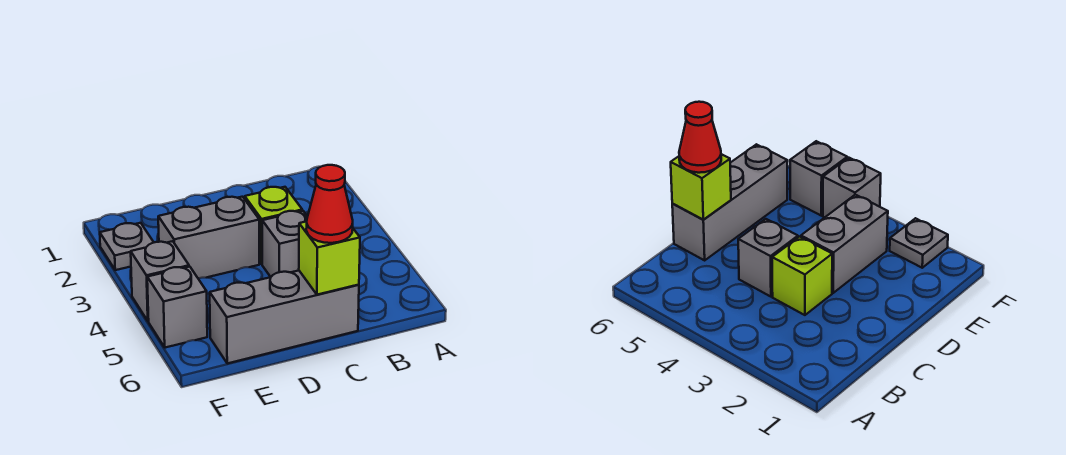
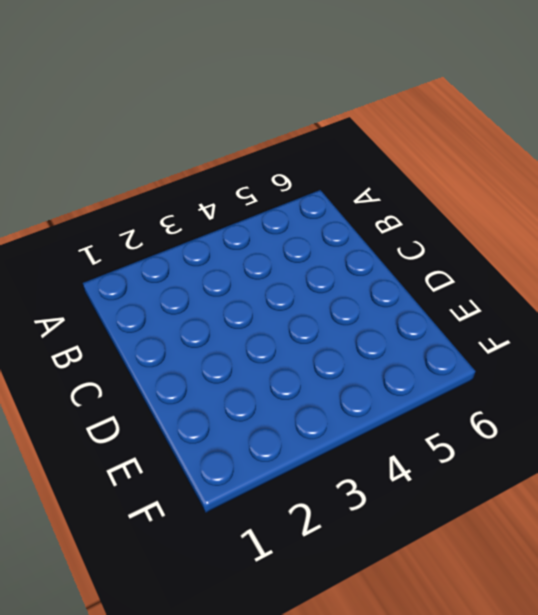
none -> lime 1x1 brick [245,187,302,264]
none -> grey 1x1 brick [262,211,308,277]

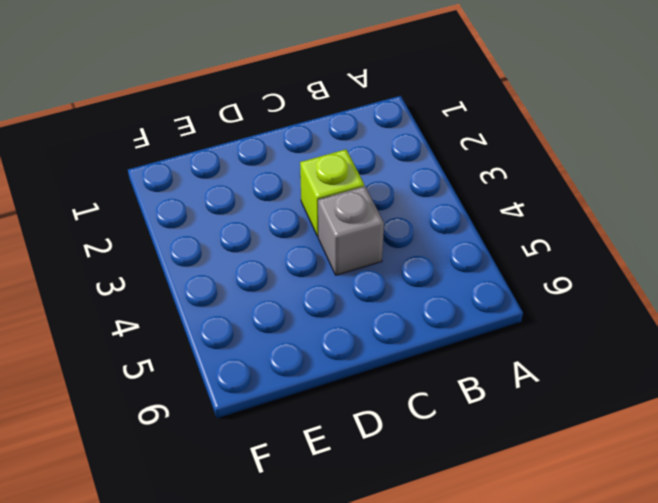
none -> grey 1x3 brick [210,271,359,363]
none -> grey 1x2 brick [158,197,259,278]

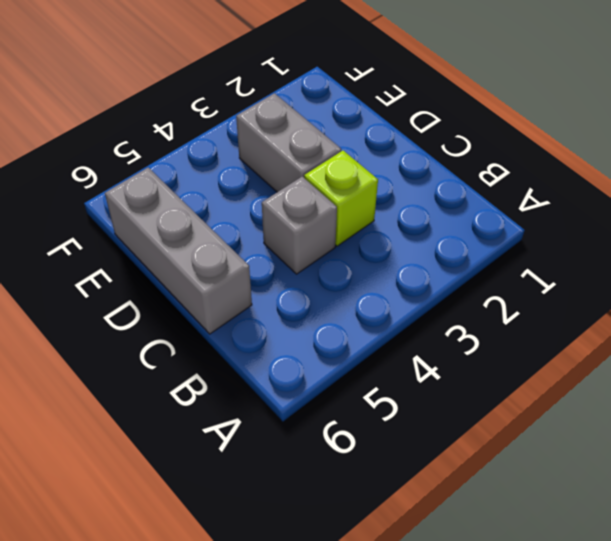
none -> grey 1x1 plate [100,223,154,270]
none -> grey 1x1 brick [131,241,189,321]

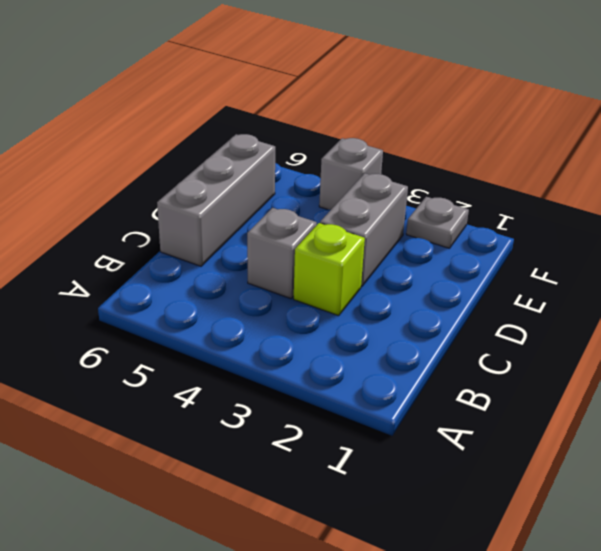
none -> grey 1x1 brick [147,267,207,348]
none -> lime 1x1 brick [299,221,360,295]

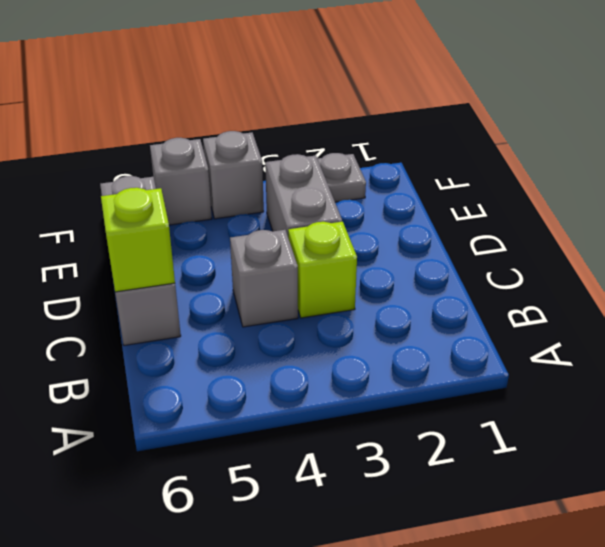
none -> red 1x1 cone [306,165,353,243]

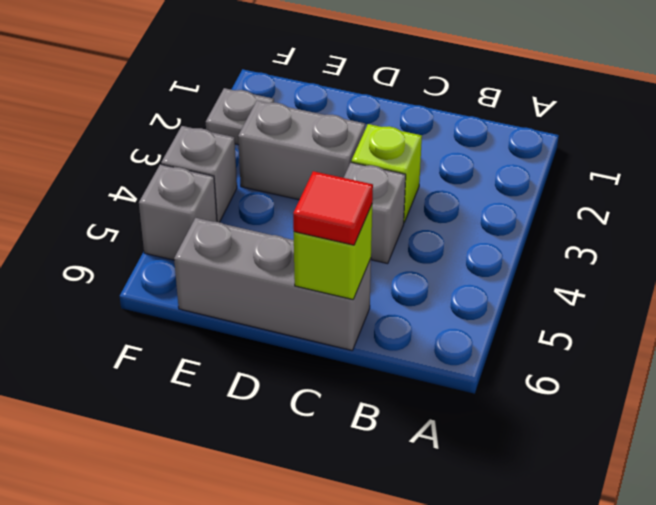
red 1x1 tile [293,171,373,245] -> red 1x1 cone [306,165,353,243]

